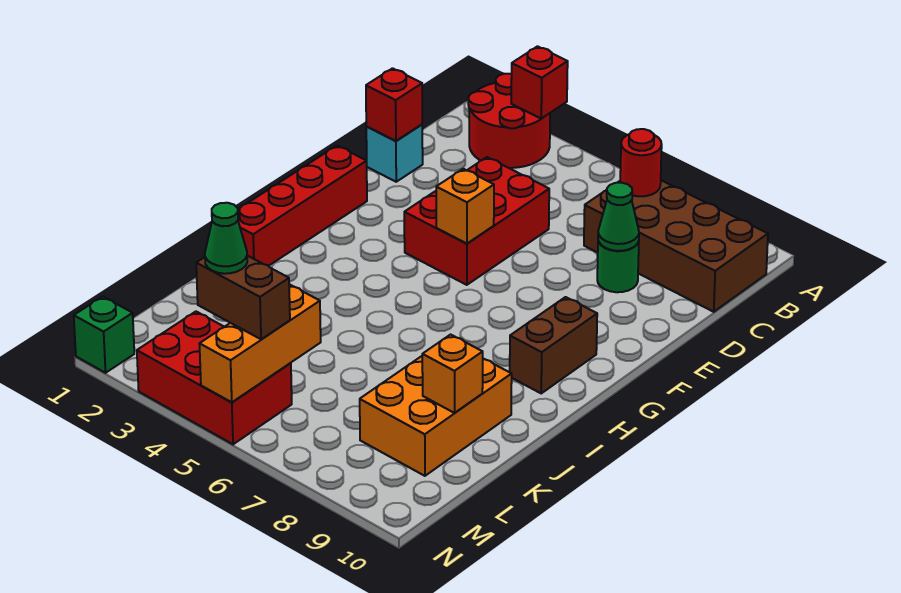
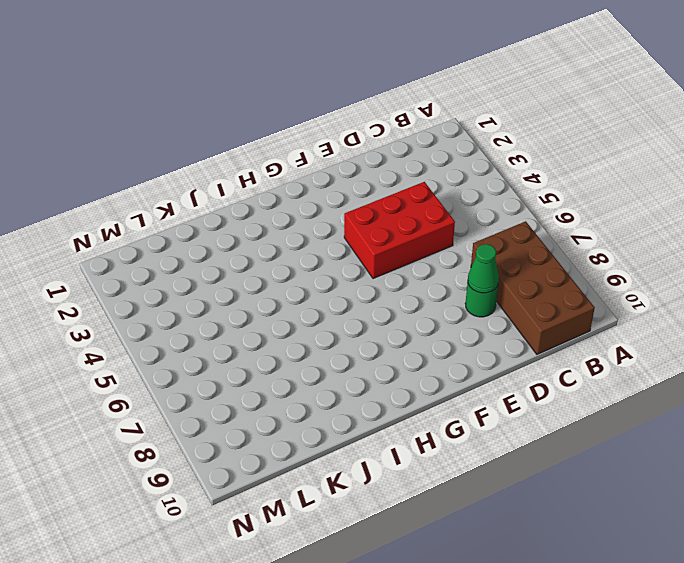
none -> red 2x2 round brick [468,74,550,168]
none -> cyan 1x1 brick [366,125,423,182]
none -> red 1x4 brick [238,146,367,266]

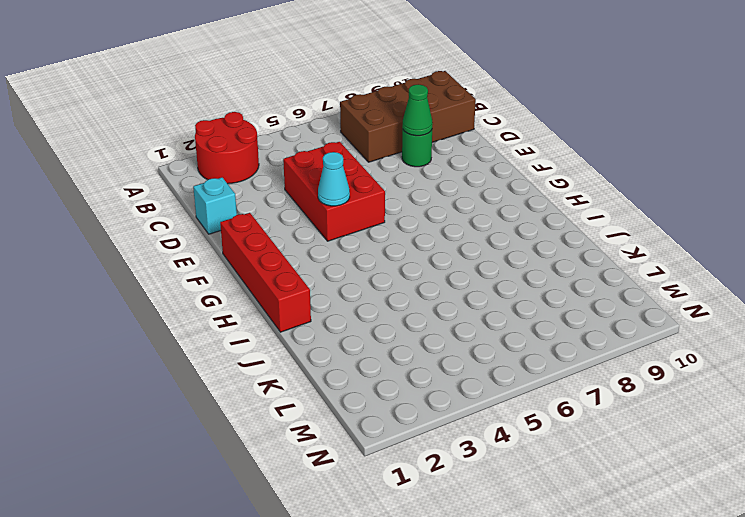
cyan 1x1 cone [318,152,350,206] -> none
none -> brown 1x2 brick [510,297,597,393]
none -> orange 2x3 brick [360,356,512,476]
none -> red 2x3 brick [137,312,292,444]

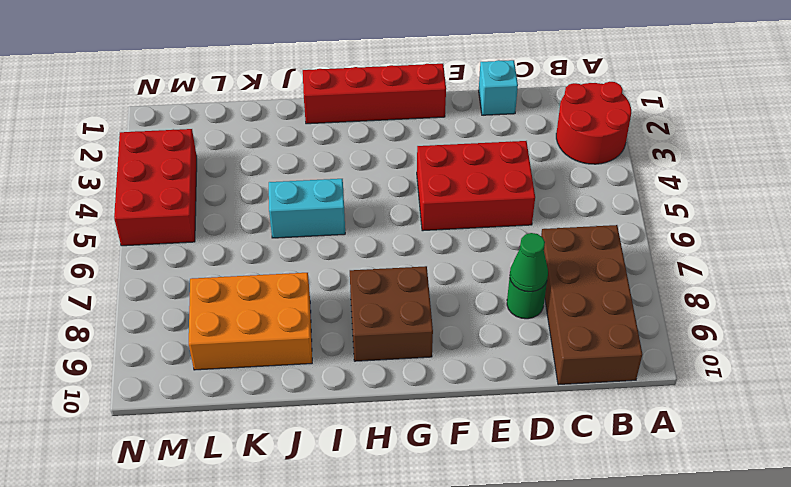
brown 2x2 brick [350,266,433,361] -> brown 1x2 brick [510,297,597,393]
cyan 1x2 brick [269,179,345,238] -> none
none -> green 1x1 brick [74,297,134,373]
none -> red 1x1 brick [511,46,568,119]
none -> red 1x1 round brick [620,129,662,196]

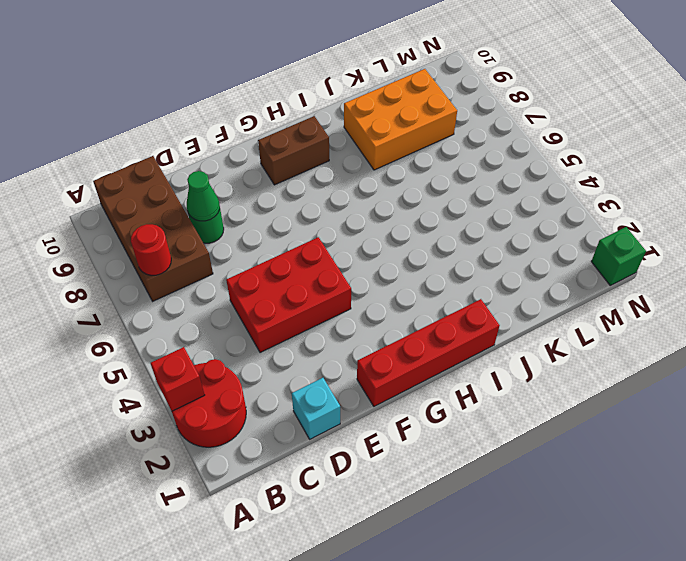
none -> red 2x3 brick [137,312,292,444]
none -> red 1x1 brick [366,68,422,141]
none -> orange 1x1 brick [436,169,494,244]

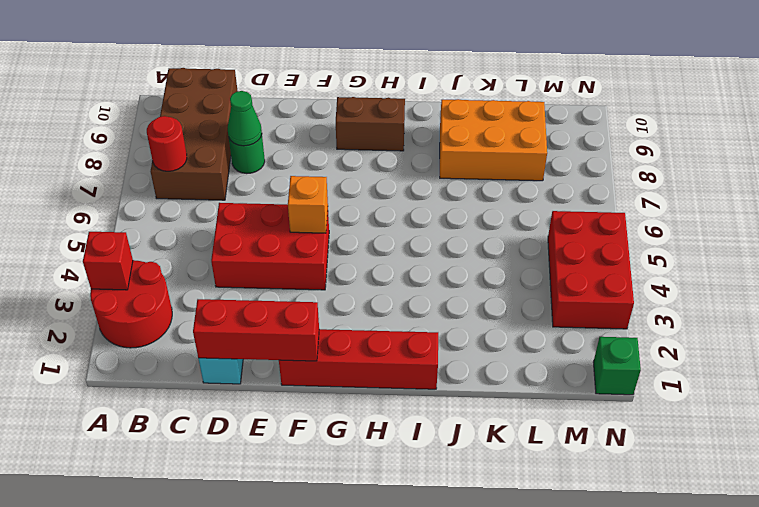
red 1x3 brick [193,299,319,361] -> red 1x1 brick [366,68,422,141]
none -> orange 1x1 brick [422,335,483,413]
none -> orange 1x3 brick [199,284,321,402]
none -> brown 1x2 brick [196,256,290,339]

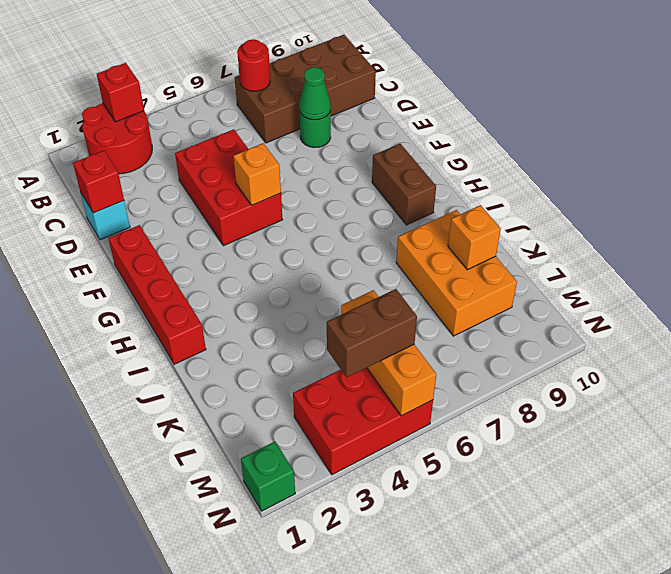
none -> green 1x1 cone [205,203,247,274]

